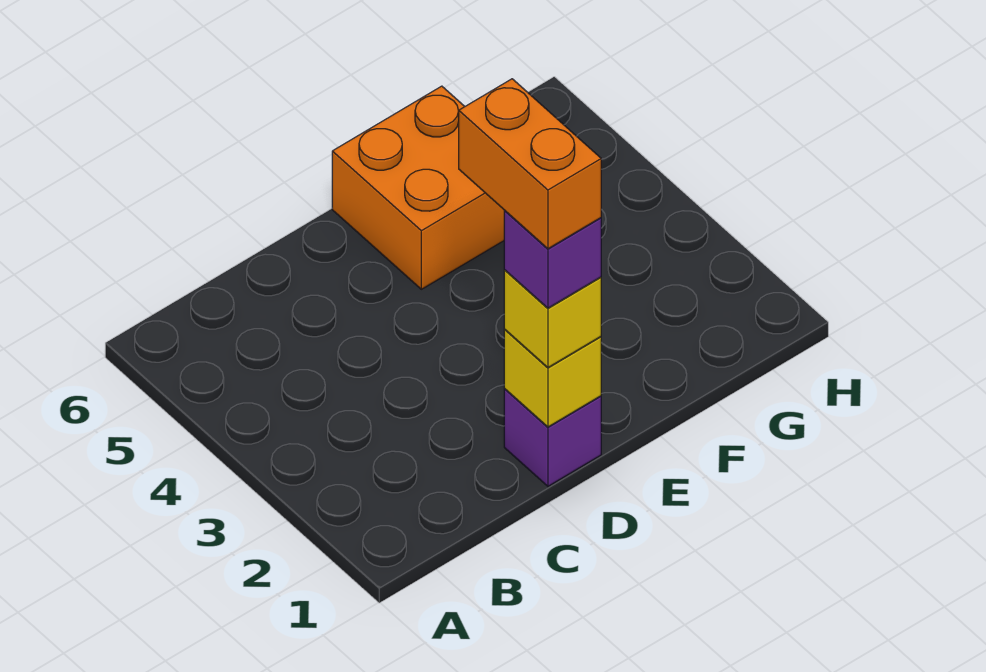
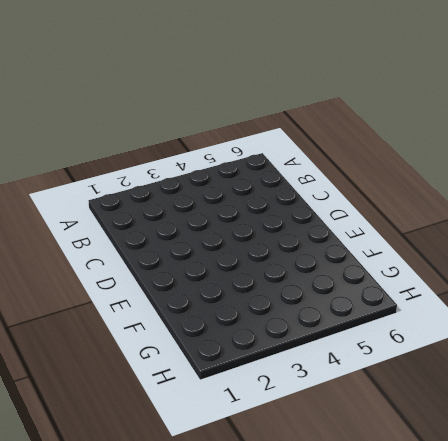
none -> purple 1x1 brick [504,389,601,486]
none -> orange 2x2 brick [332,86,505,289]

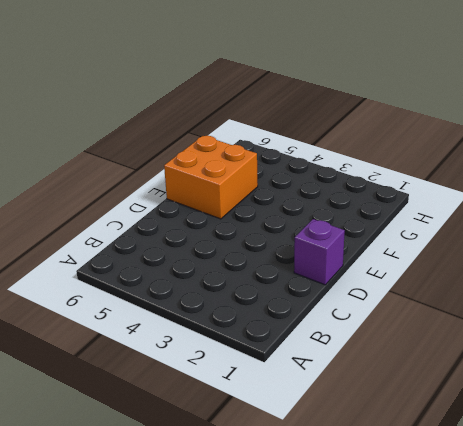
none -> yellow 1x1 brick [504,330,601,427]
none -> yellow 1x1 brick [504,270,601,367]

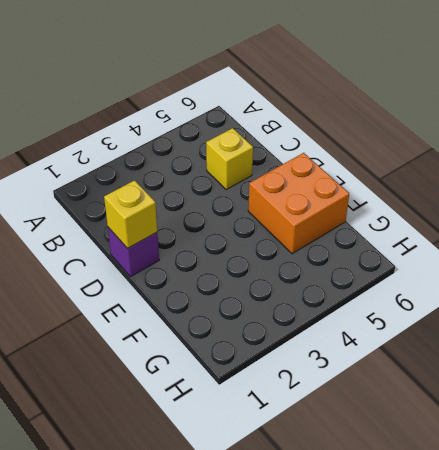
yellow 1x1 brick [206,128,253,190] -> yellow 1x1 brick moved to [504,270,601,367]
none -> purple 1x1 brick [504,211,601,308]
none -> orange 1x2 brick [459,79,601,249]

